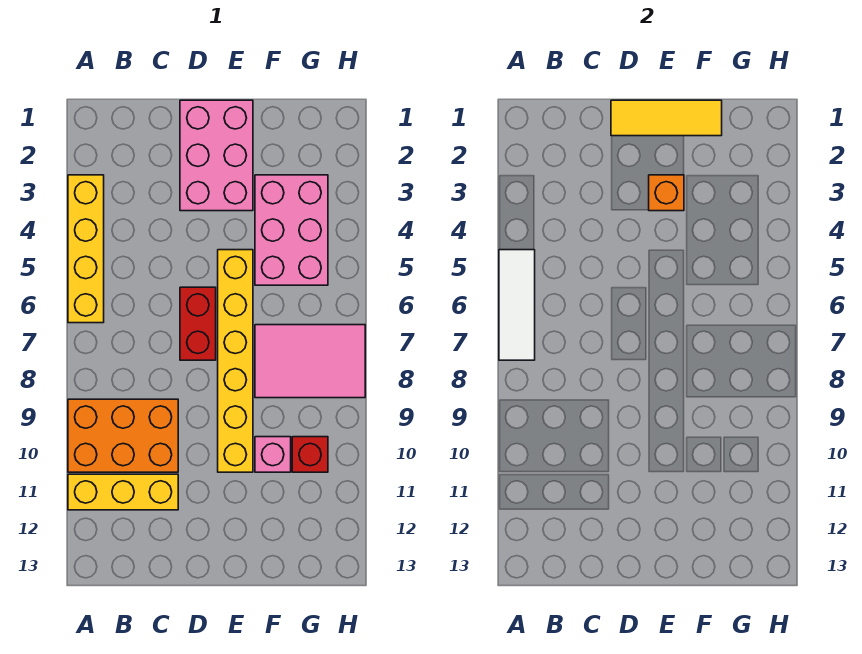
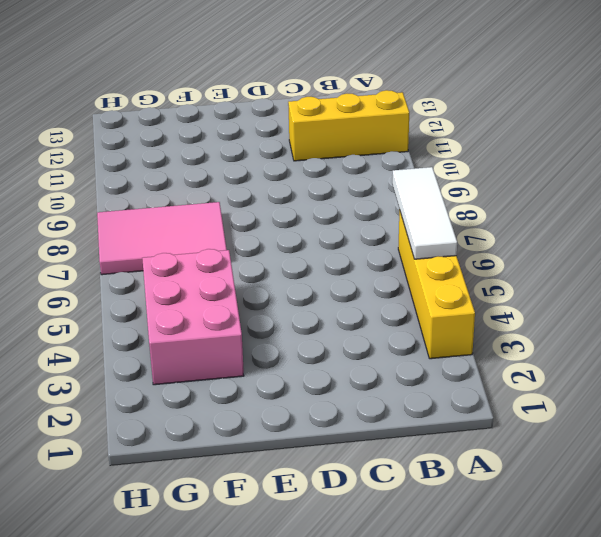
none -> orange 2x3 brick [68,399,178,472]
none -> pink 2x3 brick [180,100,253,211]
none -> red 1x2 brick [180,287,216,360]

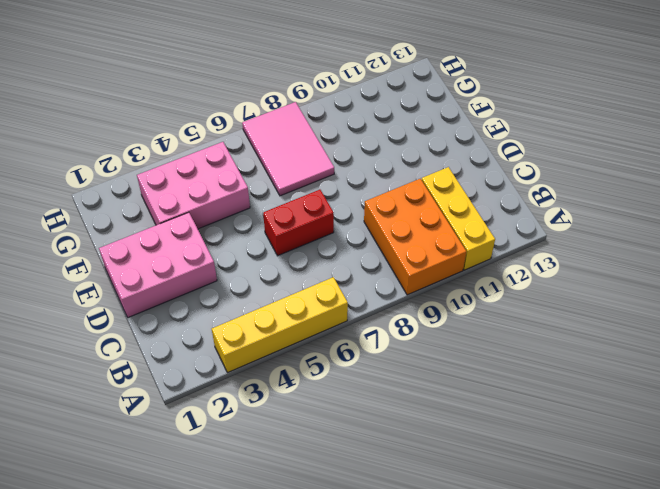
none -> yellow 1x6 brick [218,250,253,472]
none -> pink 1x1 brick [255,437,291,472]
none -> red 1x1 brick [292,437,328,472]

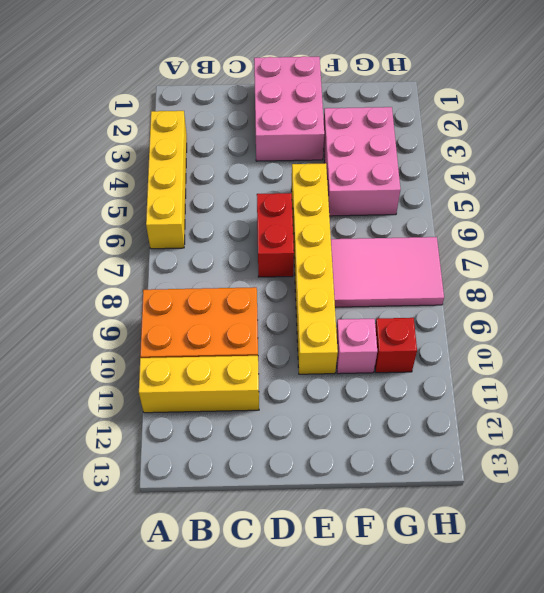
none -> white 1x3 tile [499,250,535,360]
none -> yellow 1x3 tile [611,100,722,136]
none -> orange 1x1 brick [649,175,684,211]

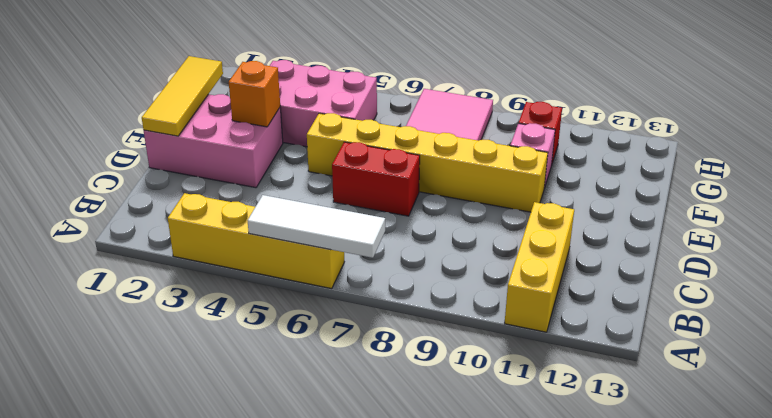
none -> orange 2x3 brick [68,399,178,472]

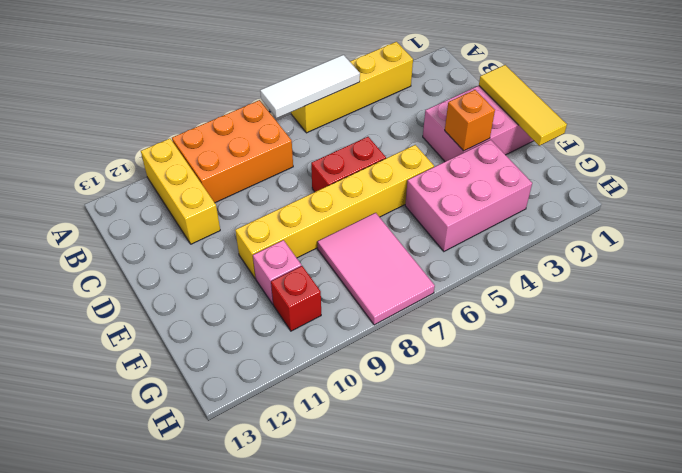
orange 2x3 brick [172,100,293,203] -> orange 2x3 brick turned to [68,399,178,472]

